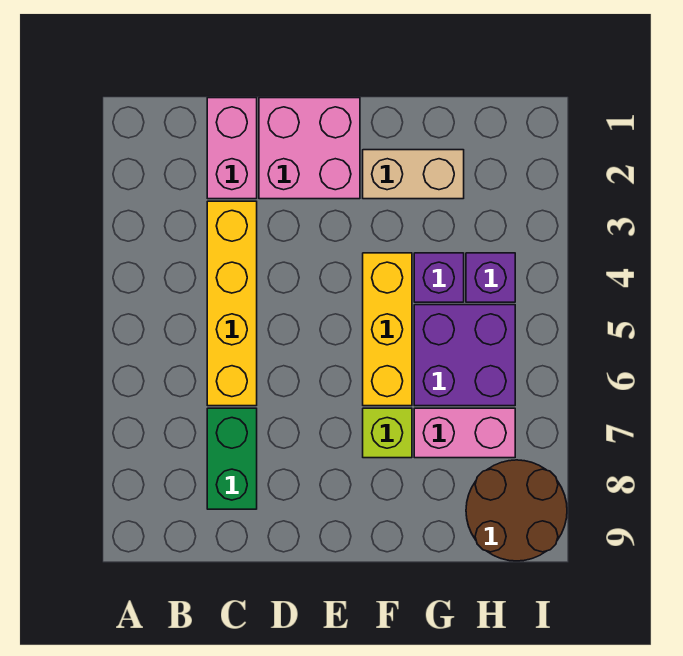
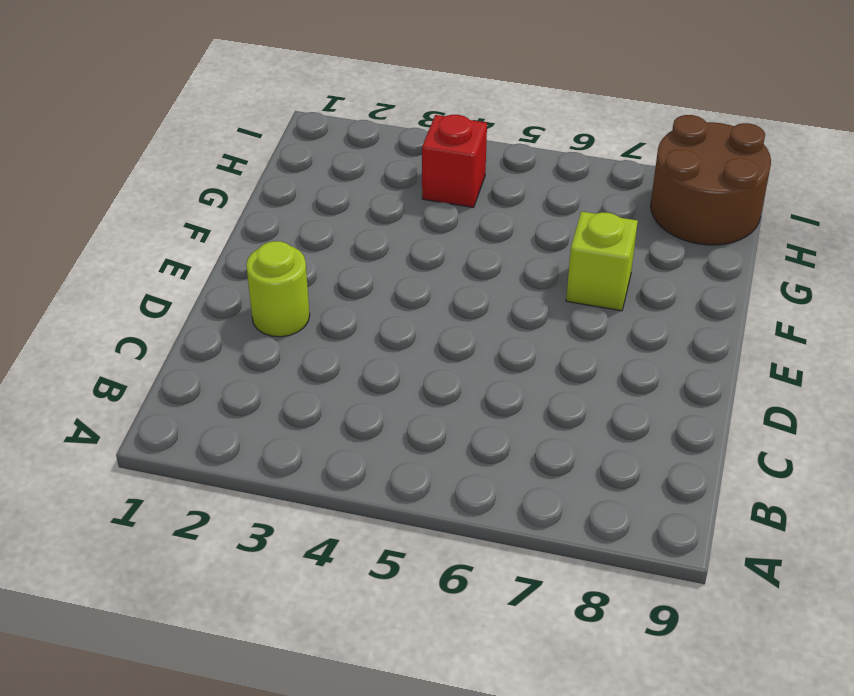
lime 1x1 round brick [246,241,310,337] -> pink 2x2 brick [259,98,360,199]
red 1x1 brick [422,115,487,208] -> purple 1x1 brick [466,253,515,302]
none -> pink 1x2 brick [207,98,257,199]
none -> yellow 1x4 brick [207,201,257,406]
none -> green 1x2 brick [207,408,257,509]

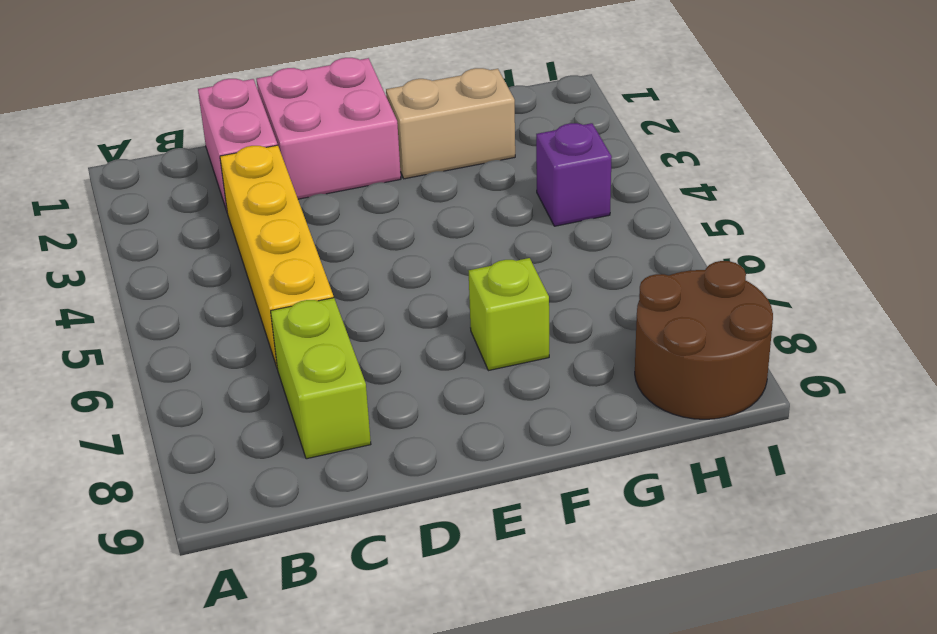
lime 1x2 brick [271,298,371,459] -> green 1x2 brick [207,408,257,509]
none -> yellow 1x3 brick [363,253,412,406]
none -> purple 1x1 brick [414,253,464,302]
none -> purple 2x2 brick [414,305,515,406]

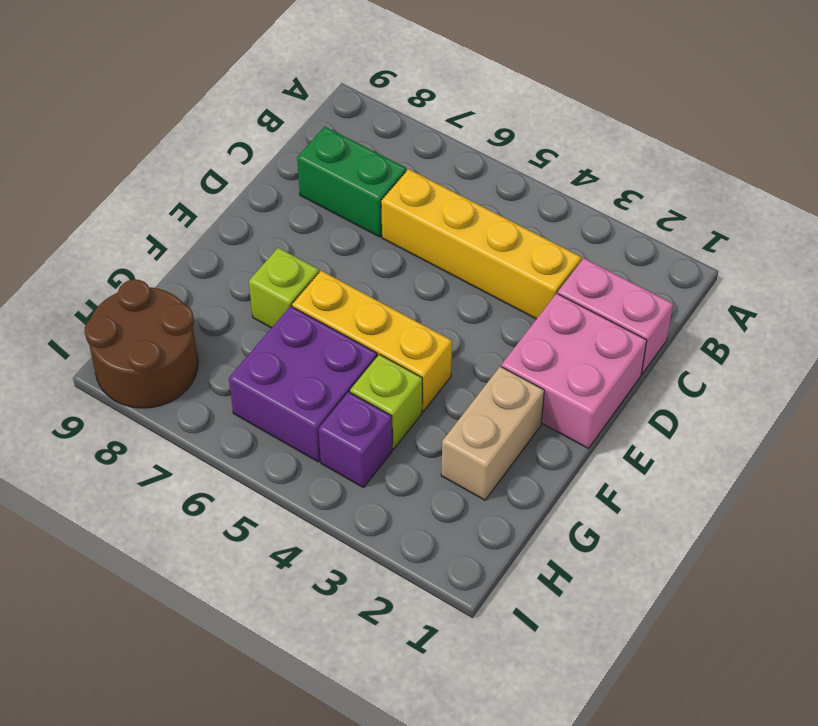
lime 1x1 brick [350,354,422,449] -> purple 1x1 brick [414,253,464,302]
none -> pink 1x2 brick [414,408,515,458]

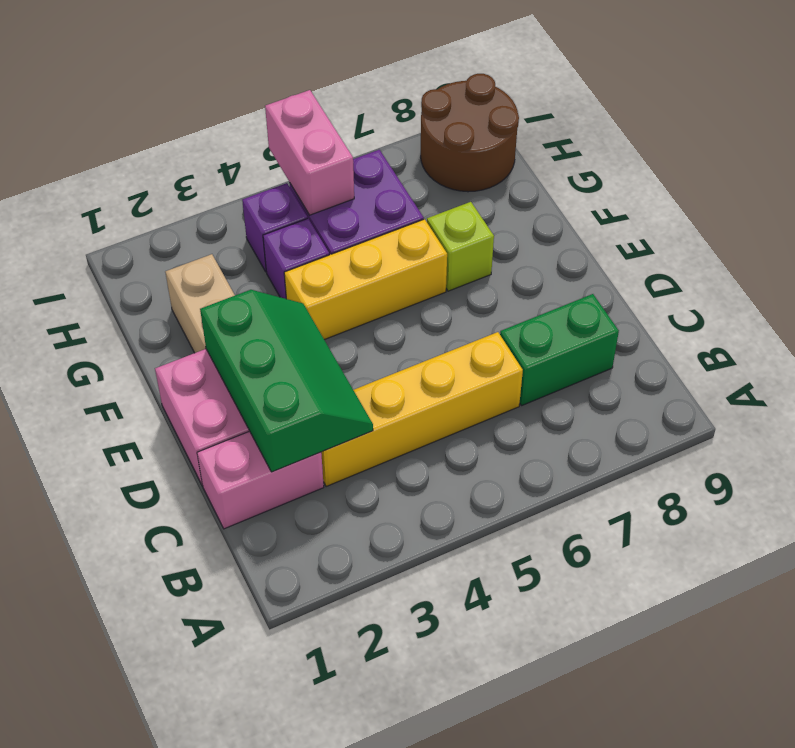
green 2x3 slope [200,290,373,472] -> none
pink 1x2 brick [265,90,354,215] -> pink 1x2 brick moved to [414,408,515,458]

